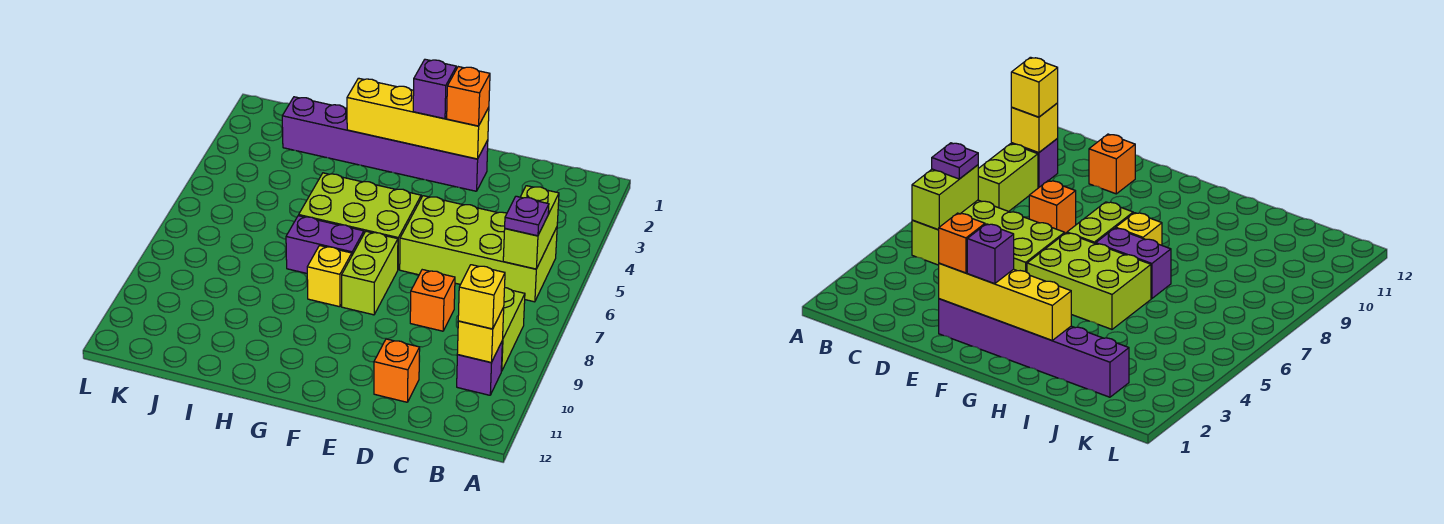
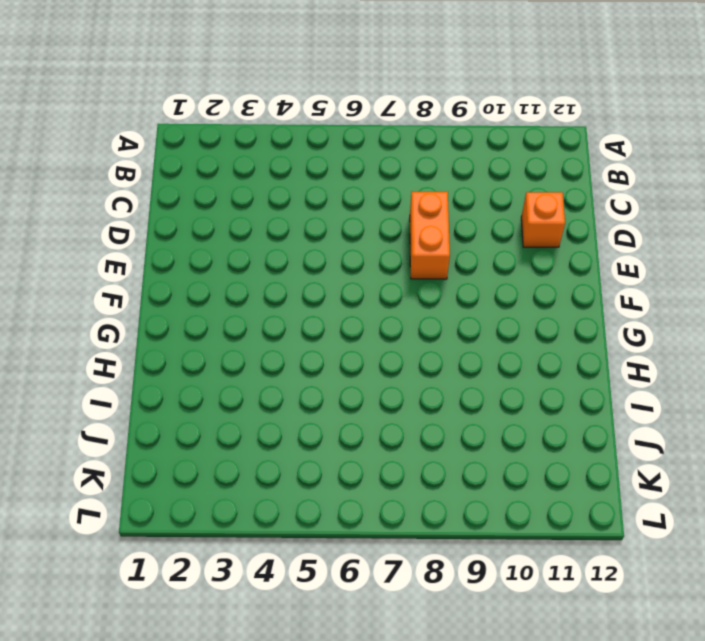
orange 1x2 brick [410,192,450,279] -> orange 1x1 brick [410,270,455,331]
none -> lime 2x4 brick [400,196,557,302]
none -> lime 1x2 brick [501,288,525,371]
none -> purple 1x1 brick [457,342,502,395]

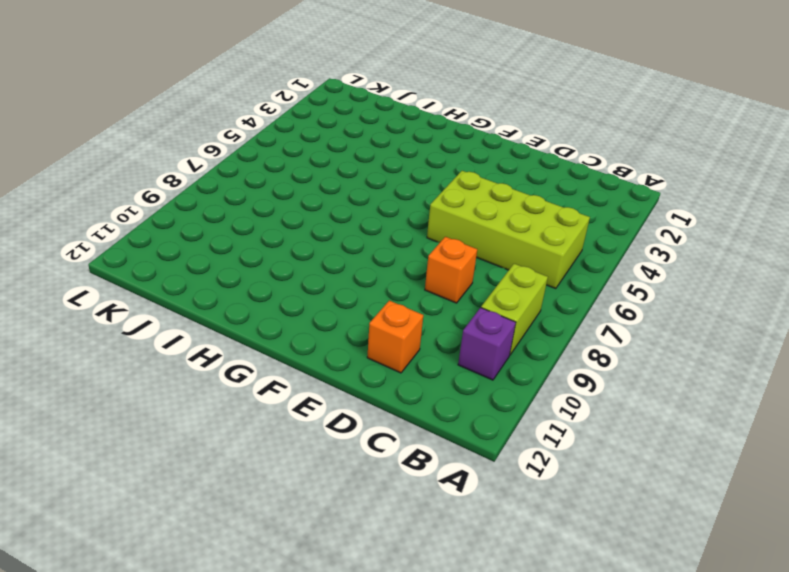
none -> purple 1x6 brick [282,97,488,191]
none -> lime 2x3 brick [299,173,421,269]
none -> lime 1x2 brick [342,231,398,315]

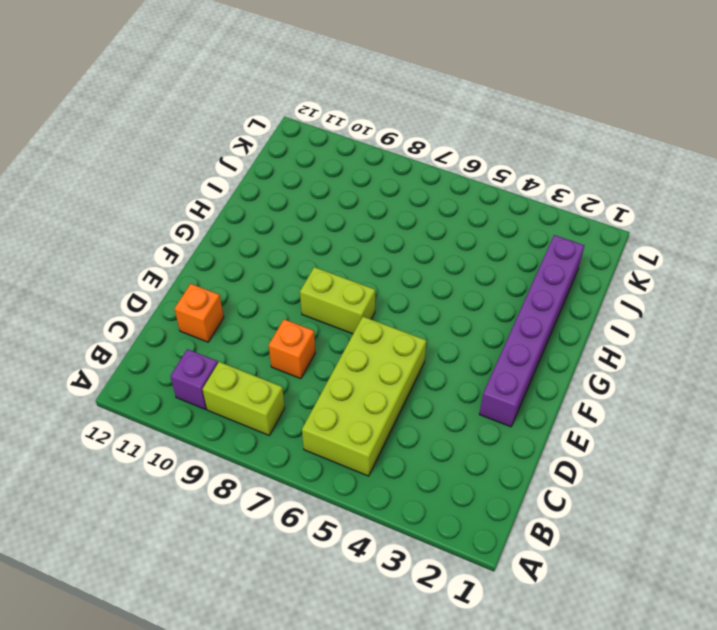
none -> lime 2x3 brick [299,173,421,269]
none -> purple 1x2 brick [286,216,364,273]
none -> yellow 1x1 brick [307,246,352,307]

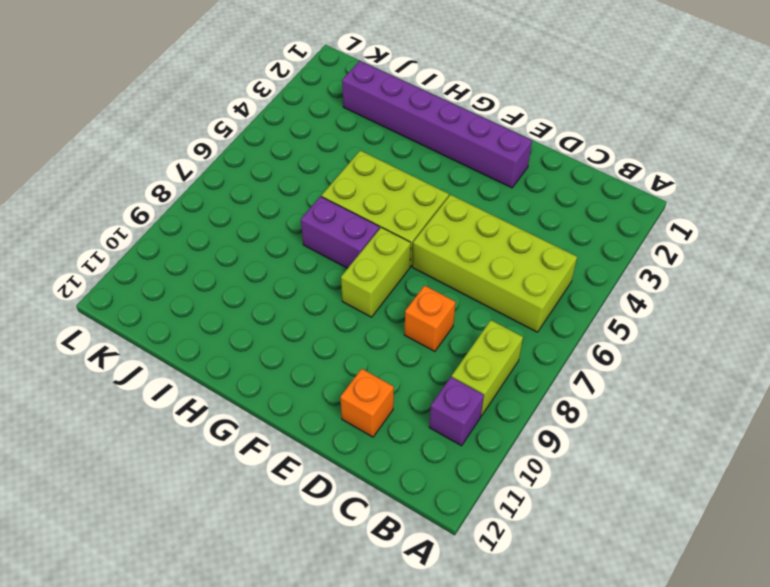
none -> yellow 1x1 brick [307,246,352,307]
none -> lime 1x2 brick [503,186,559,269]
none -> yellow 1x1 brick [457,307,504,363]

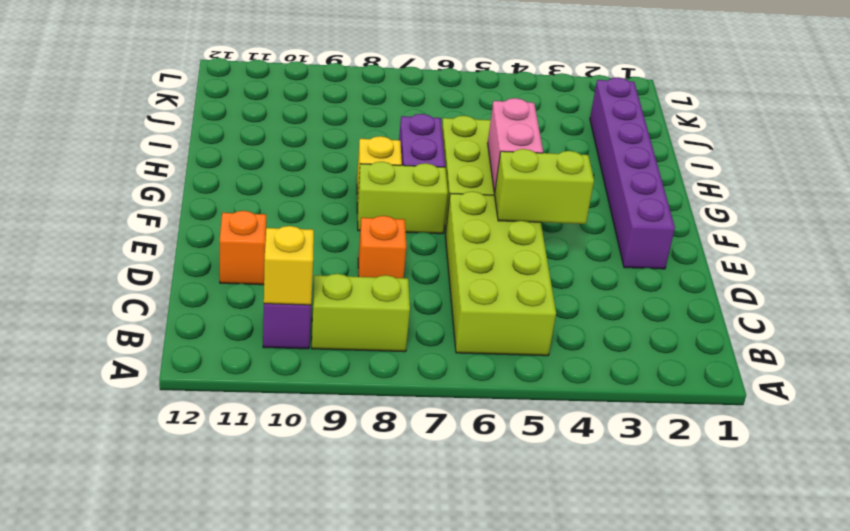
lime 1x2 brick [495,149,594,224] -> lime 1x2 brick moved to [503,186,559,269]
pink 1x2 brick [488,98,543,193] -> none
none -> yellow 1x4 brick [347,78,489,159]
none -> purple 1x1 plate [505,196,549,236]
none -> yellow 1x1 brick [458,265,505,329]

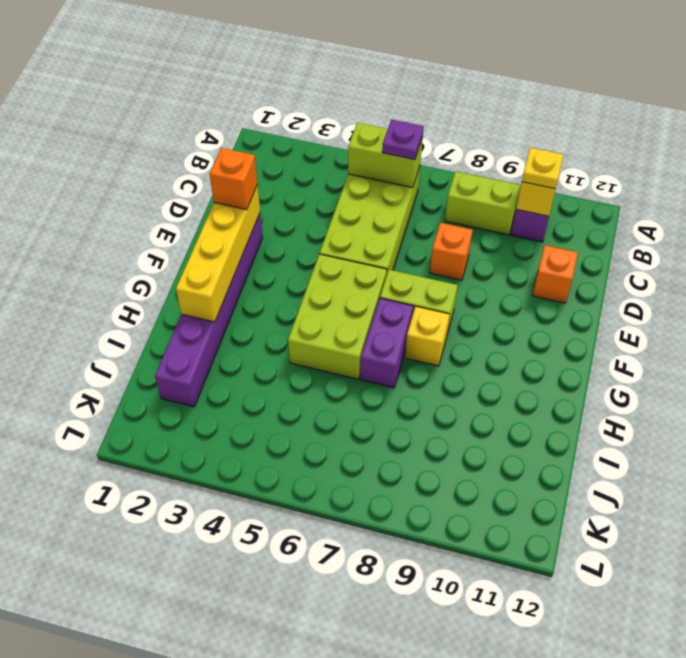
yellow 1x1 plate [522,148,563,189] -> yellow 1x1 brick [458,265,505,329]
none -> purple 1x1 brick [413,59,456,119]

